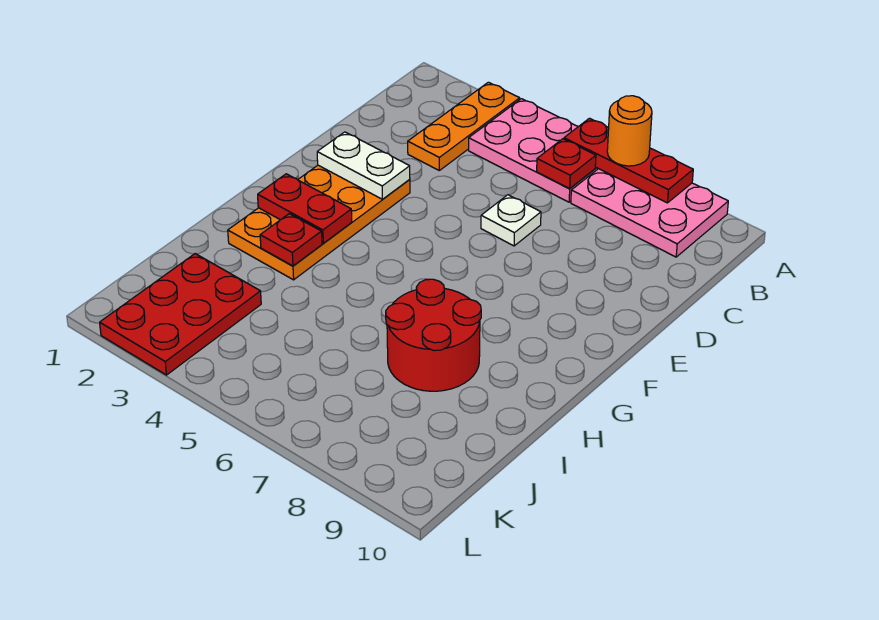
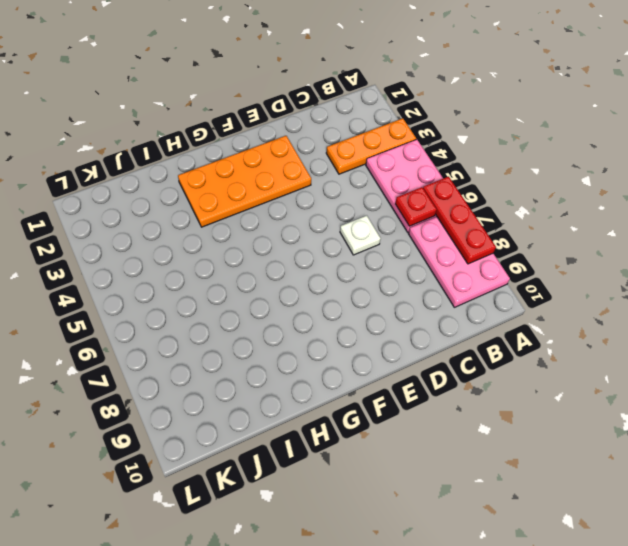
none -> red 2x2 round brick [386,279,481,391]
none -> red 2x3 plate [100,254,261,375]
none -> white 1x2 plate [317,132,410,199]

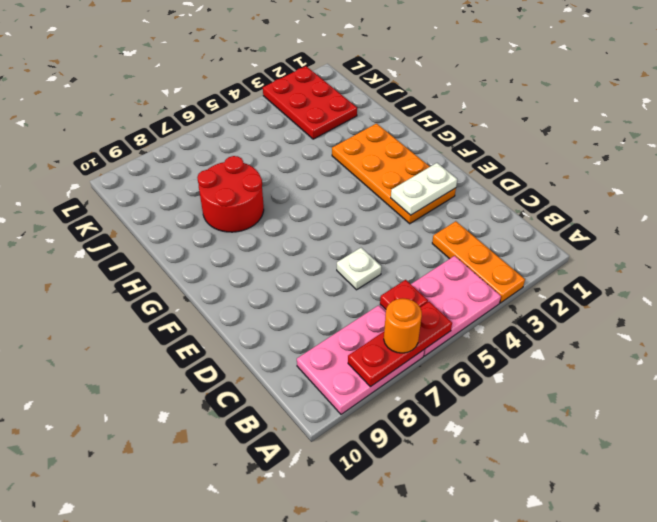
none -> red 1x2 plate [258,174,352,243]
none -> red 1x1 plate [260,214,322,266]

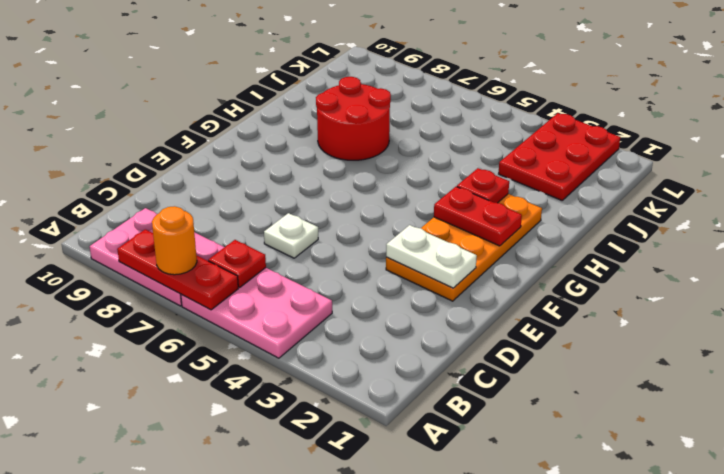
none -> orange 1x3 plate [408,82,520,170]

